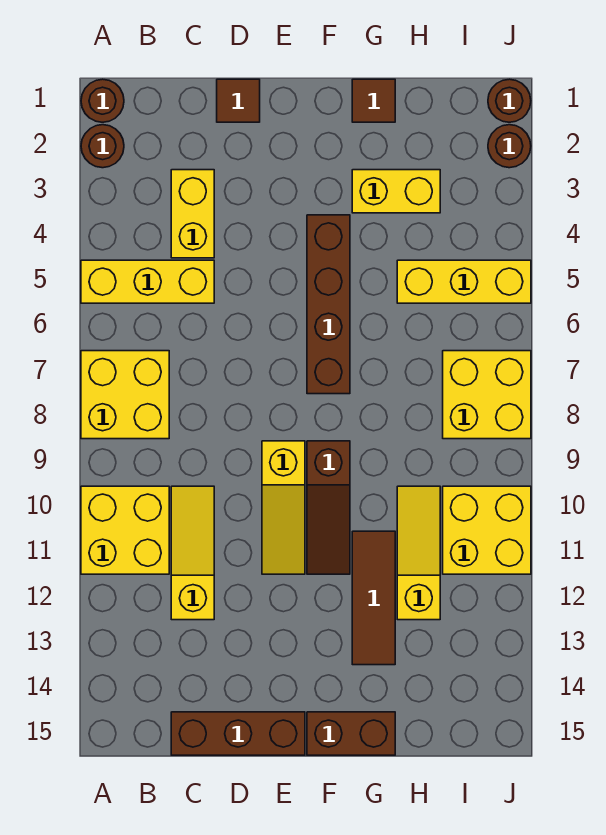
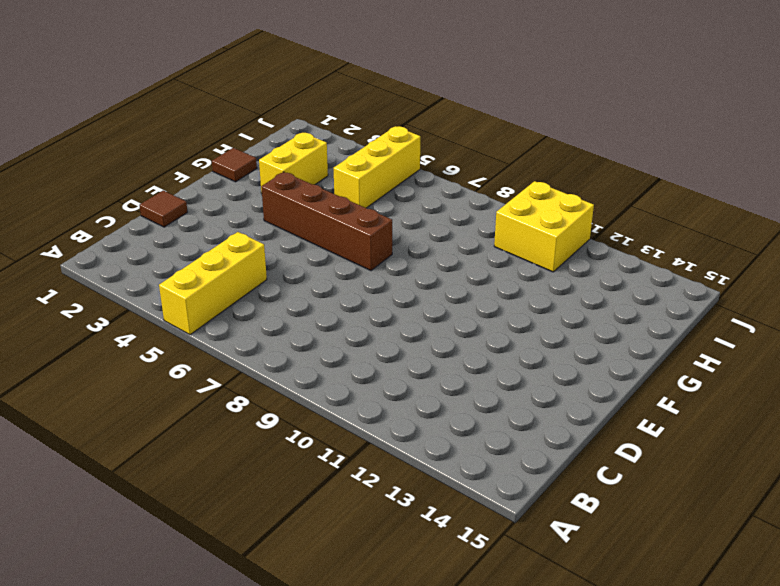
none -> brown 1x1 round brick [81,79,124,122]
none -> brown 1x1 round brick [81,125,124,168]
none -> yellow 2x2 brick [81,351,169,439]

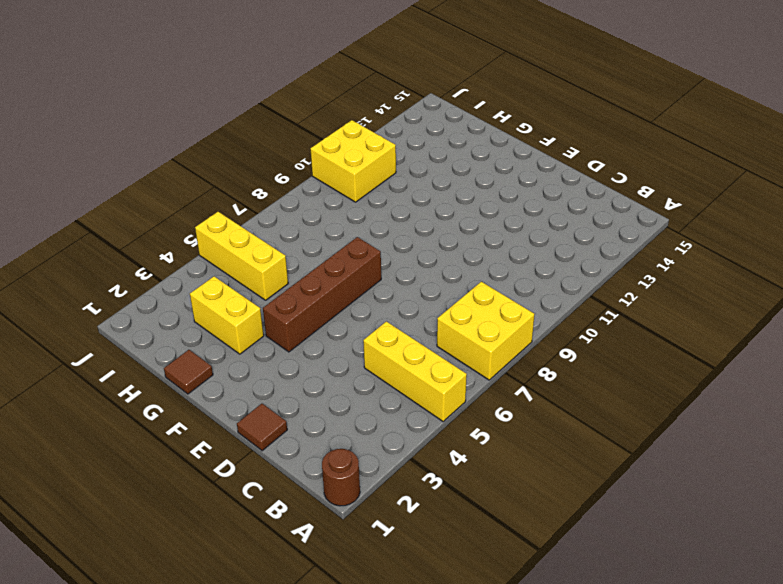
none -> brown 1x1 round brick [81,125,124,168]
none -> yellow 2x2 brick [81,486,169,574]
none -> yellow 1x2 brick [171,170,214,258]

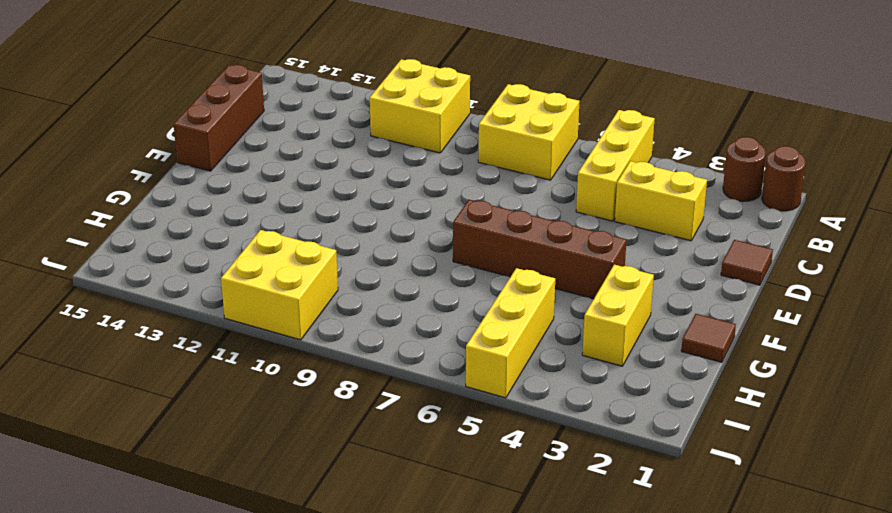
none -> yellow 1x3 slope [171,486,214,620]
none -> yellow 1x3 slope [262,441,305,574]
none -> brown 1x3 slope [307,441,350,574]

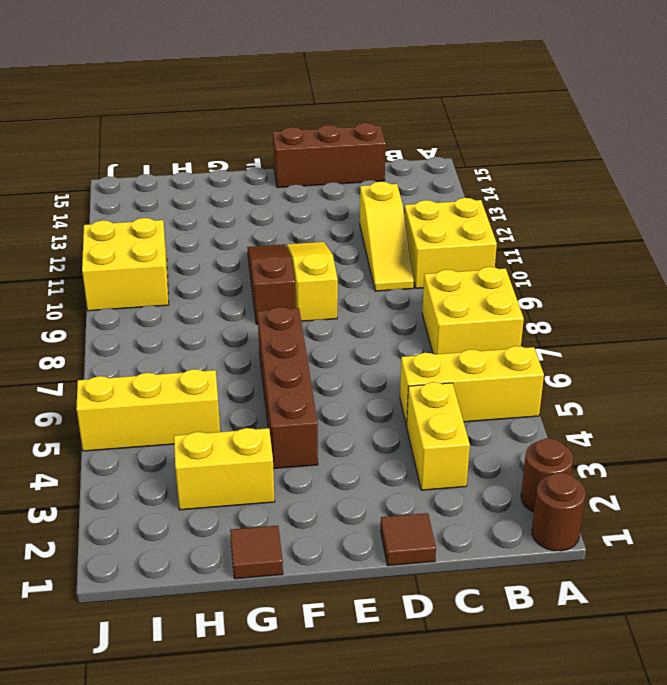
none -> brown 1x2 brick [307,712,395,755]
none -> brown 1x3 tile [352,531,395,665]
none -> yellow 1x3 slope [397,486,440,620]

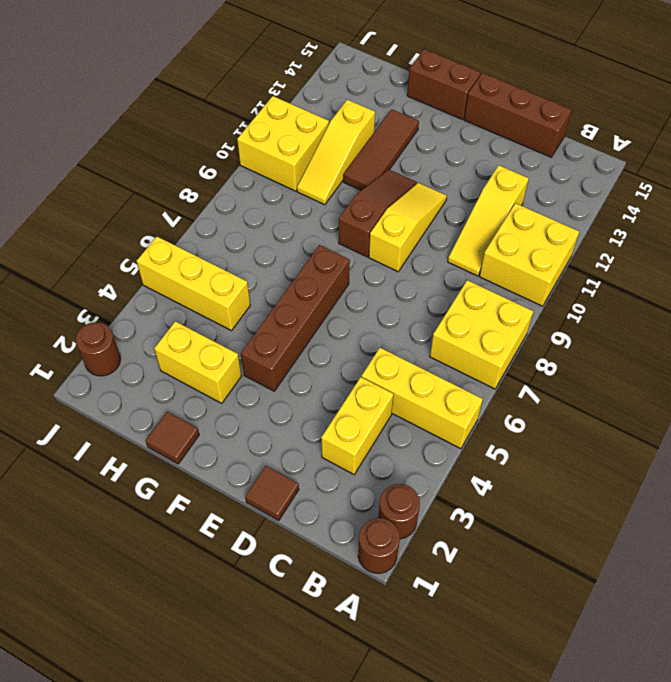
none -> yellow 2x2 brick [443,351,531,439]
none -> brown 1x1 round brick [488,79,531,122]

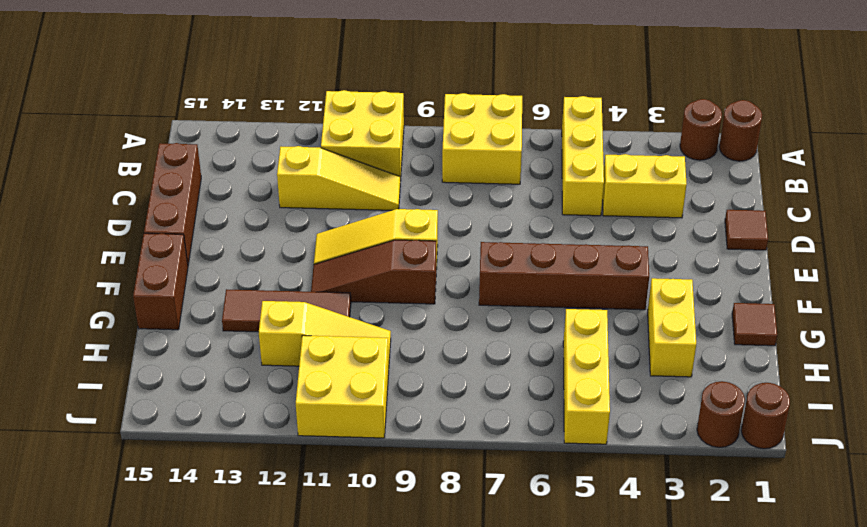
none -> yellow 2x2 brick [443,351,531,439]

